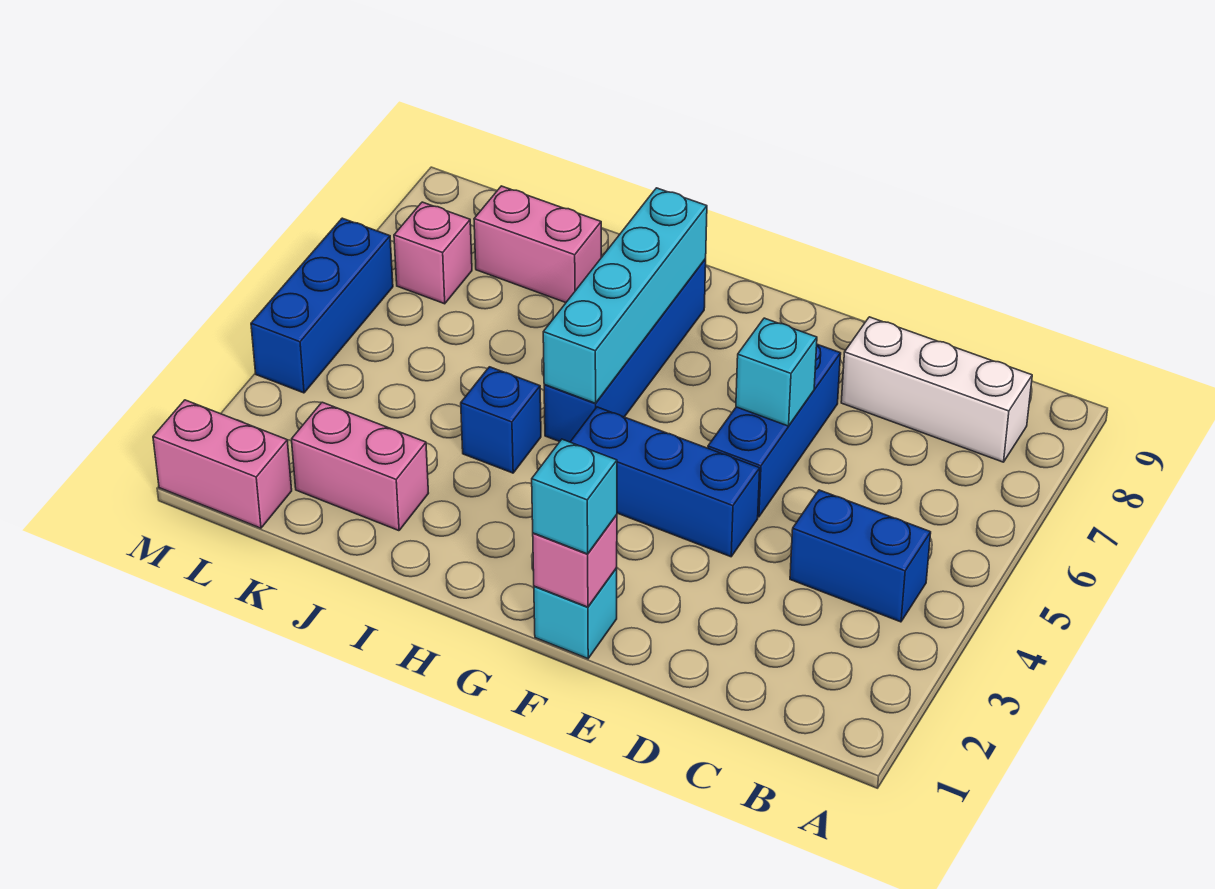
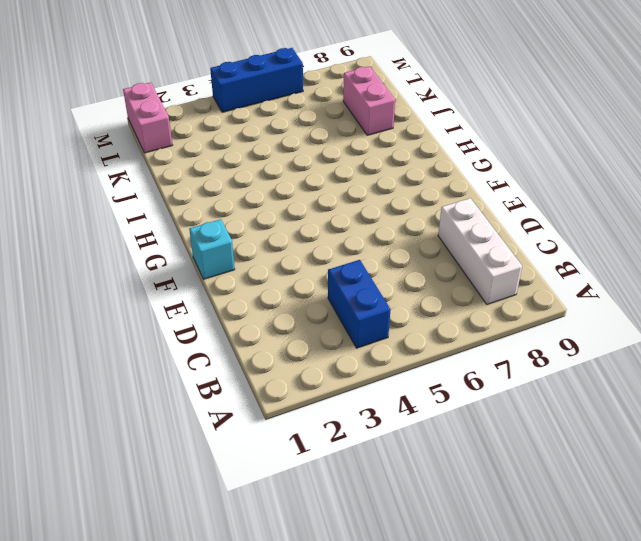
none -> blue 1x3 brick [571,407,760,557]
none -> blue 1x3 brick [708,344,841,517]
none -> blue 1x4 brick [544,259,706,442]

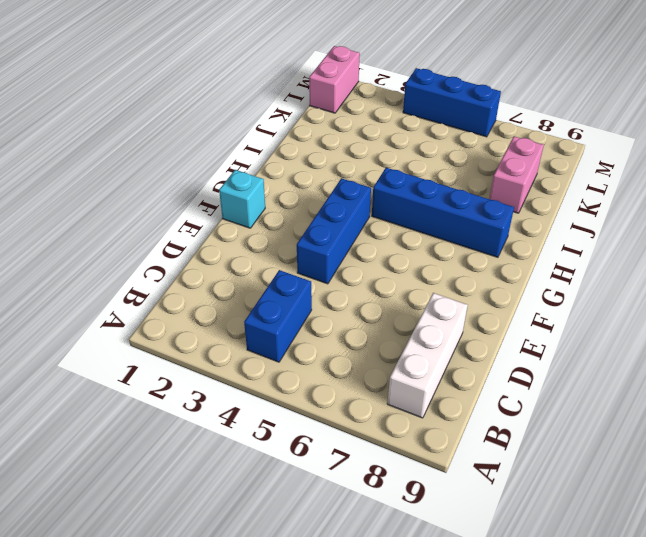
none -> blue 1x3 brick [708,344,841,517]
none -> blue 1x1 brick [461,367,541,473]
none -> pink 1x2 brick [292,402,428,531]

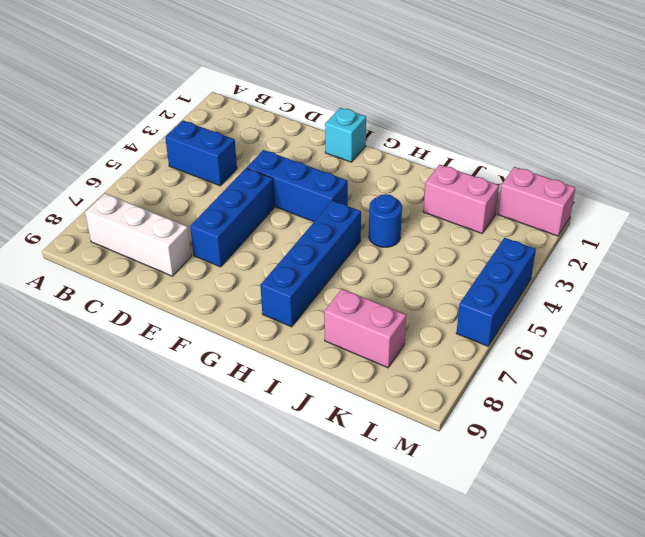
blue 1x1 round brick [369,194,402,247] -> blue 1x1 brick [461,367,541,473]
none -> pink 1x1 brick [394,202,472,304]
none -> cyan 1x1 brick [736,318,817,426]
none -> pink 1x1 brick [533,515,617,607]

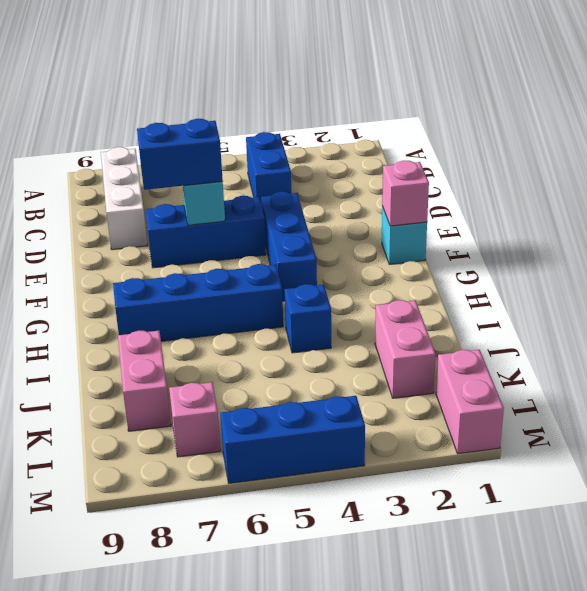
blue 1x2 brick [137,119,223,190] -> none
none -> cyan 1x4 brick [543,188,707,403]
none -> cyan 1x1 brick [532,439,617,554]

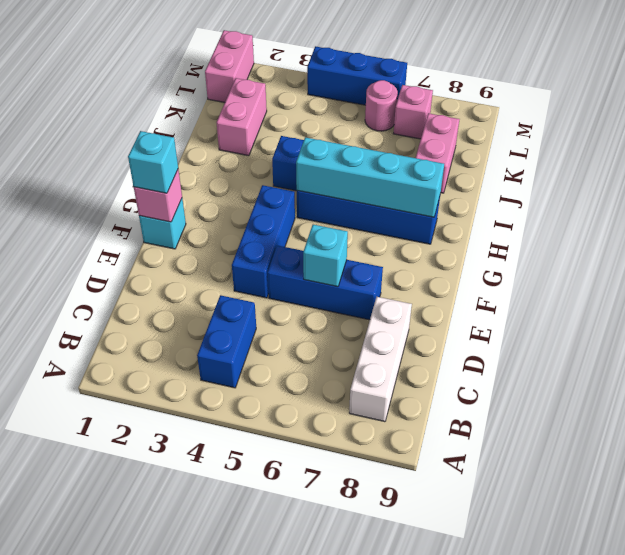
pink 1x1 round brick [365,80,398,131] -> none

